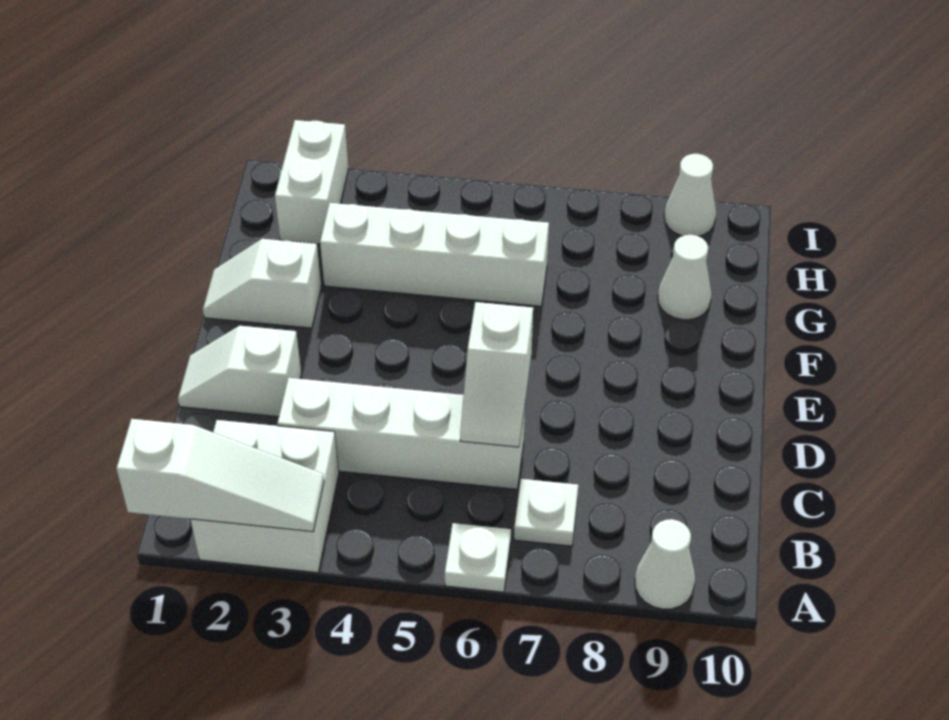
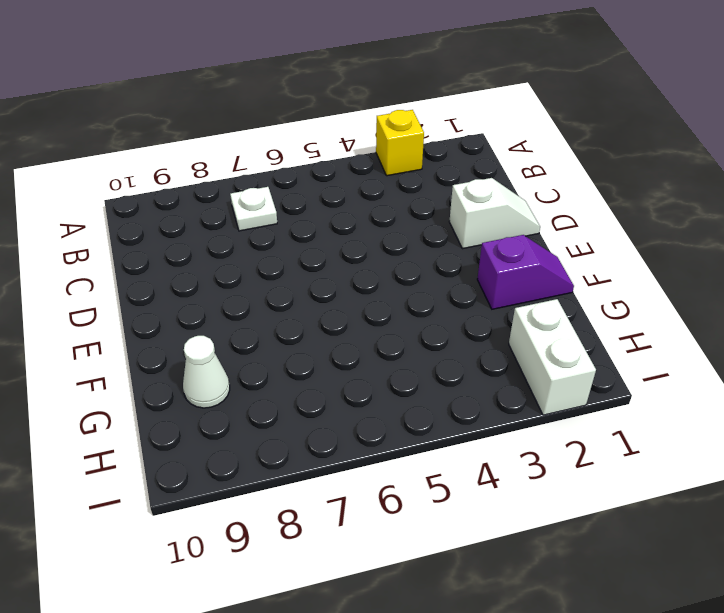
yellow 1x1 brick [376,110,424,176] -> white 2x2 brick [191,420,339,573]
purple 1x2 slope [477,235,574,309] -> white 1x2 slope [203,239,321,328]
none -> white 1x1 plate [445,523,511,592]
none -> white 1x1 cone [635,519,695,609]
none -> white 1x4 brick [277,378,525,489]

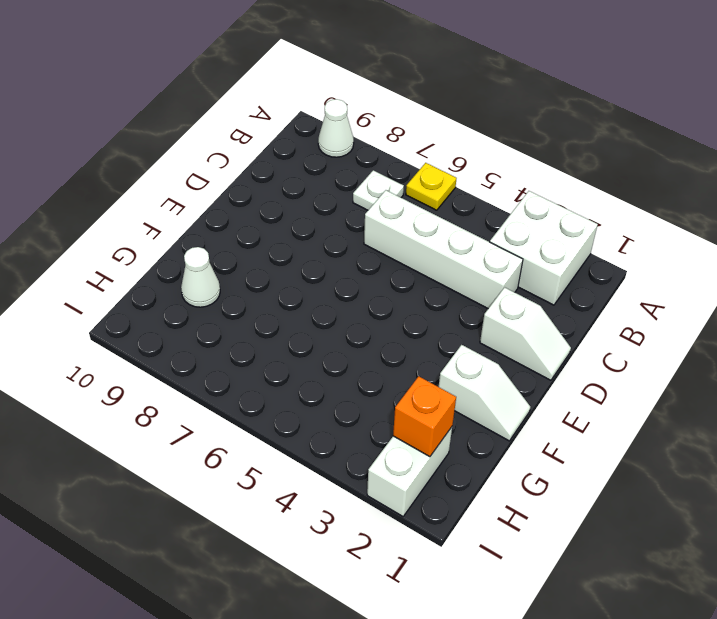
yellow 1x1 plate [406,163,457,210] -> white 1x1 plate [445,523,511,592]
orange 1x1 brick [393,376,456,457] -> none
none -> white 1x4 brick [320,203,549,306]
none -> white 1x1 cone [664,154,716,236]
none -> white 1x3 slope [117,419,324,532]

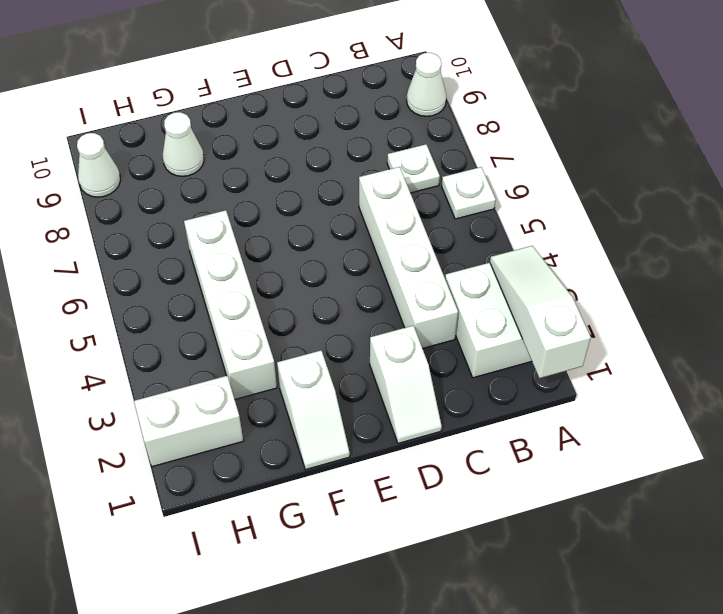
none -> white 1x2 slope [460,302,533,447]

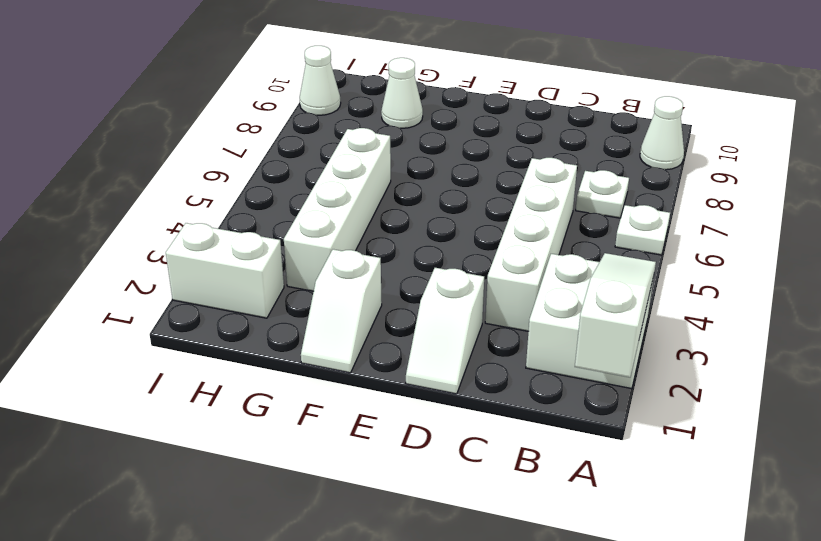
none -> white 1x2 slope [460,302,533,447]

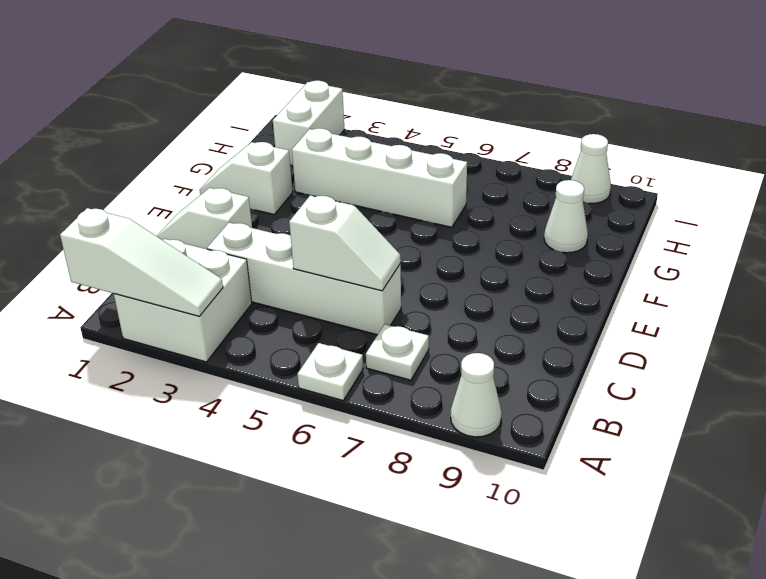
white 1x2 slope [289,195,400,291] -> white 1x2 slope turned to [460,302,533,447]

